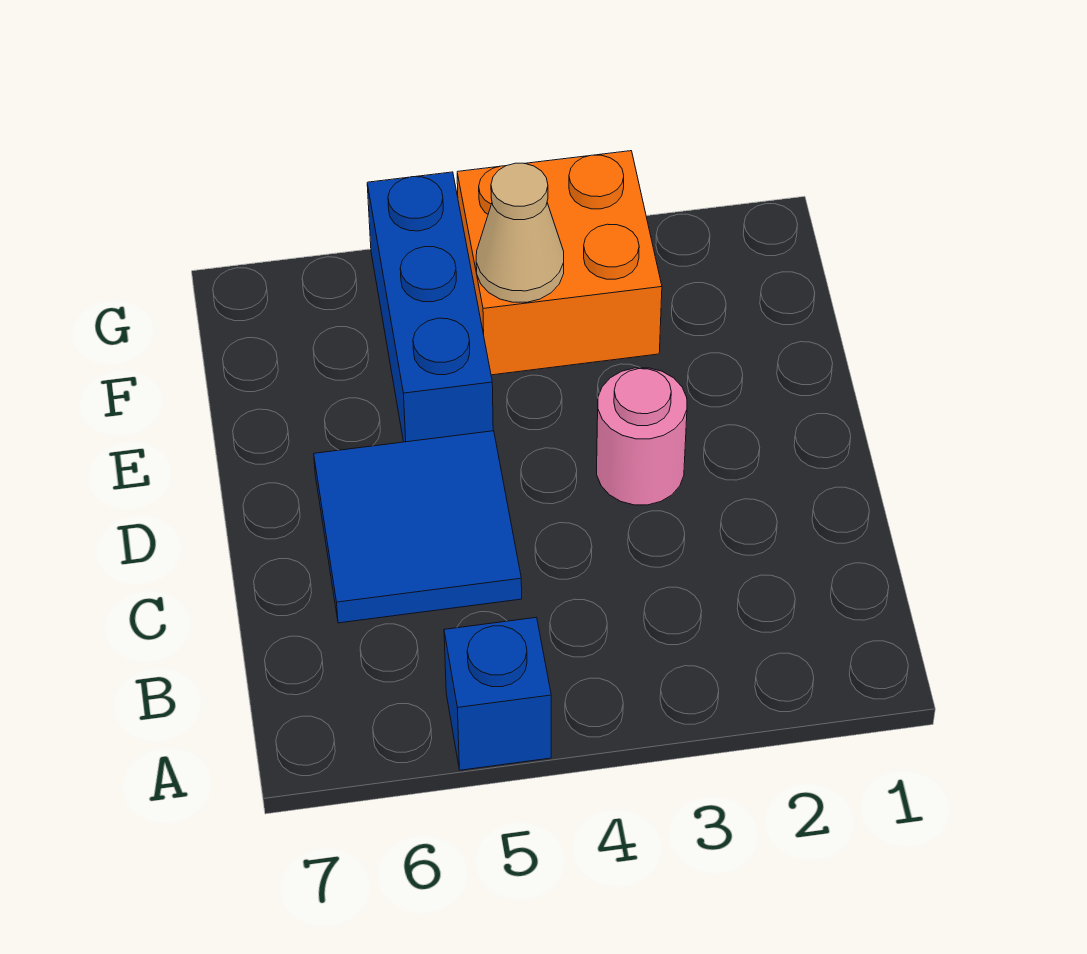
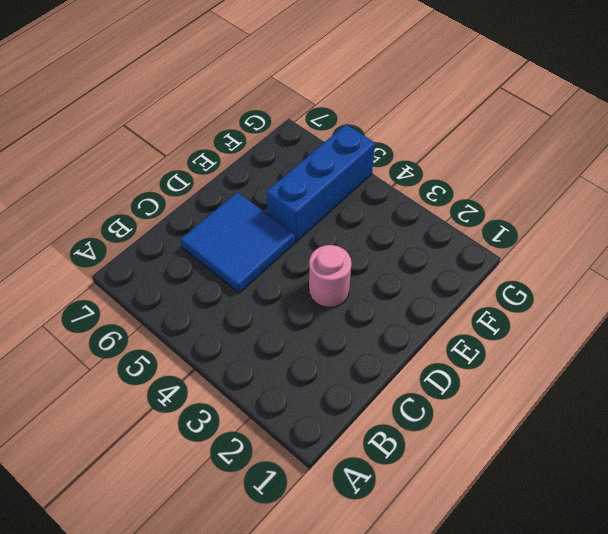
none -> blue 1x1 brick [444,617,551,770]
none -> orange 2x2 brick [457,151,662,375]

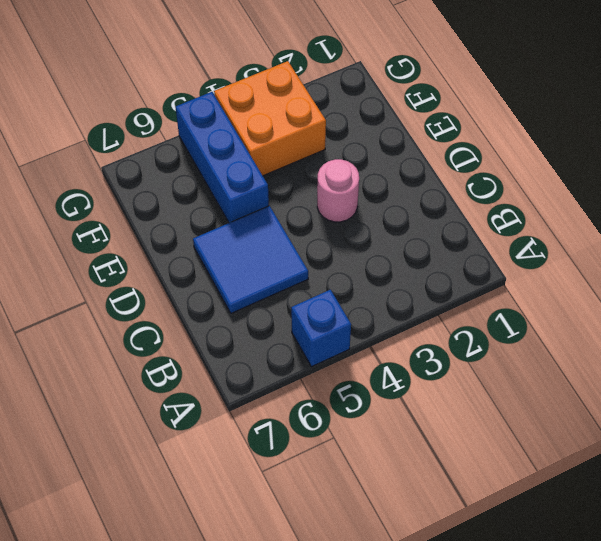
none -> tan 1x1 cone [476,163,564,302]

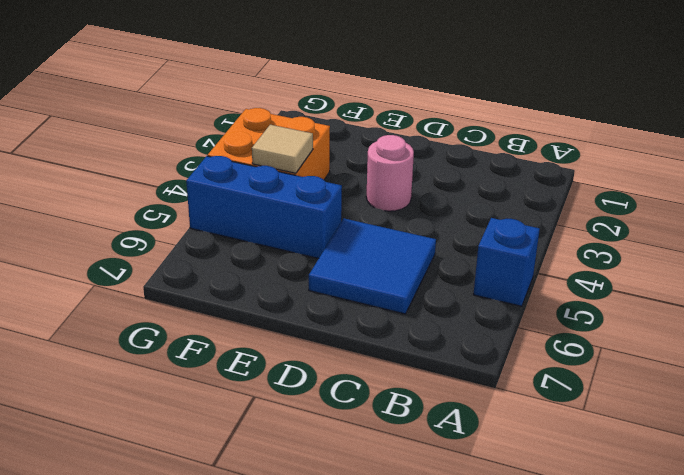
tan 1x1 tile [252,125,313,173] -> tan 1x1 cone [476,163,564,302]

